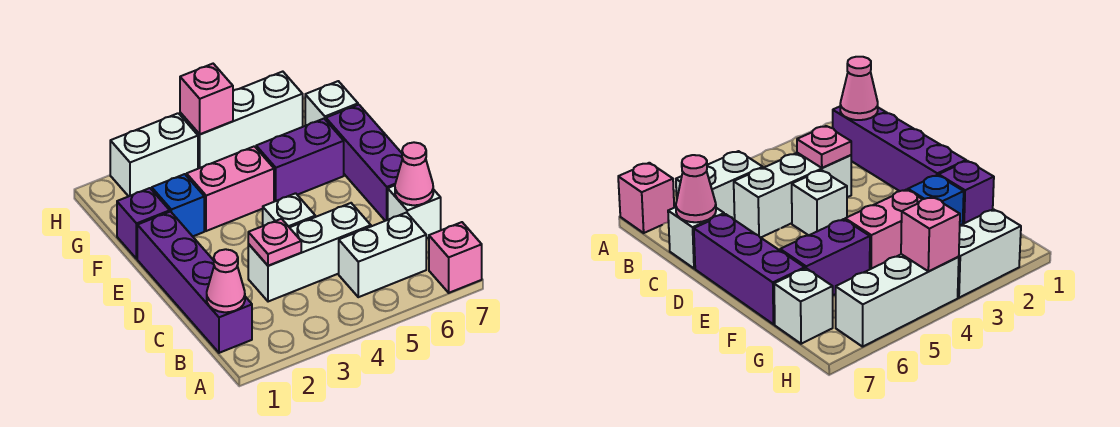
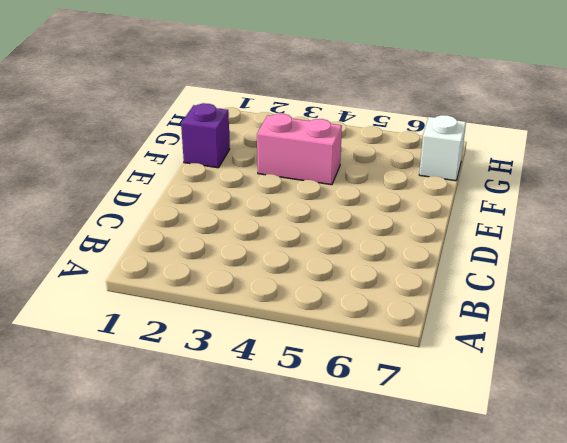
none -> pink 1x1 brick [429,222,482,293]
none -> purple 1x4 brick [137,212,252,353]
none -> white 1x2 brick [339,213,426,297]

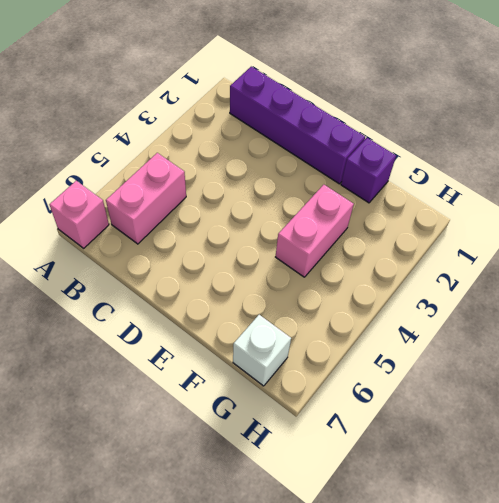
pink 1x2 brick [106,153,186,244] -> white 1x2 brick [339,213,426,297]
none -> white 1x3 brick [248,203,371,302]
none -> white 1x1 brick [388,185,441,238]
none -> white 1x1 brick [263,193,315,227]

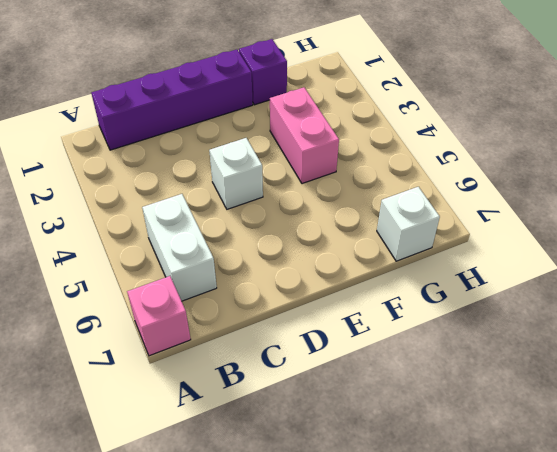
none -> white 1x3 brick [248,203,371,302]
none -> white 1x1 brick [388,185,441,238]
none -> purple 1x3 brick [326,105,403,221]

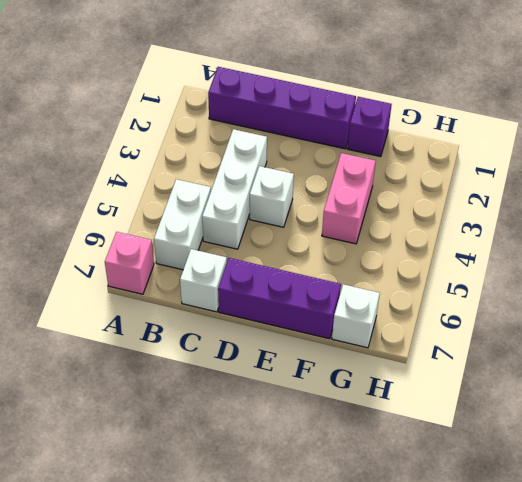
none -> blue 1x1 brick [152,174,204,236]
none -> purple 1x2 brick [256,119,344,202]
none -> white 1x2 brick [110,113,198,196]

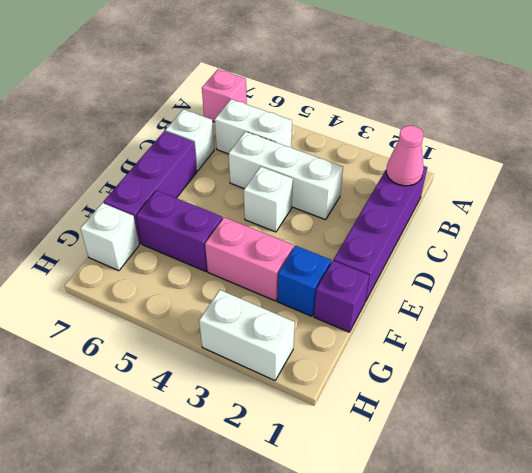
none -> white 1x3 brick [180,72,303,169]
none -> pink 1x1 plate [248,219,301,266]
none -> pink 1x1 cone [395,142,433,205]

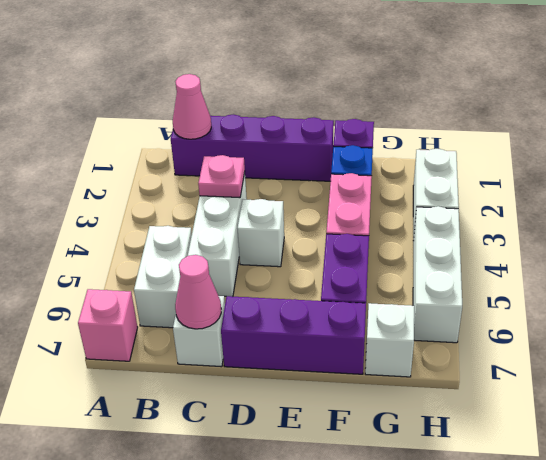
none -> pink 1x1 brick [180,64,233,134]

